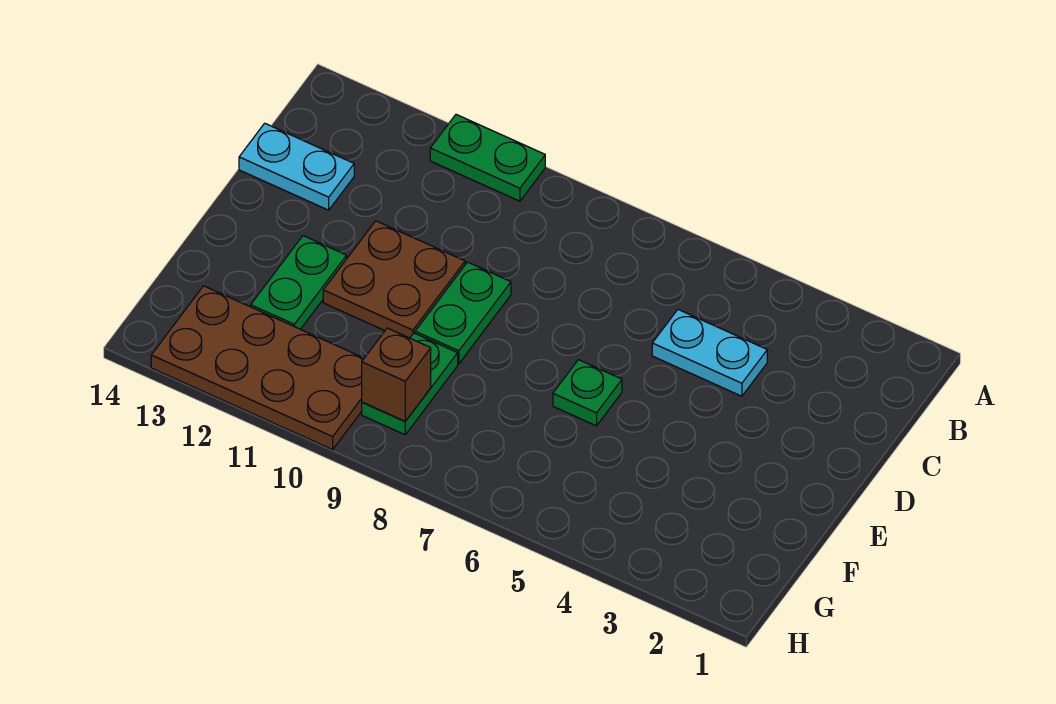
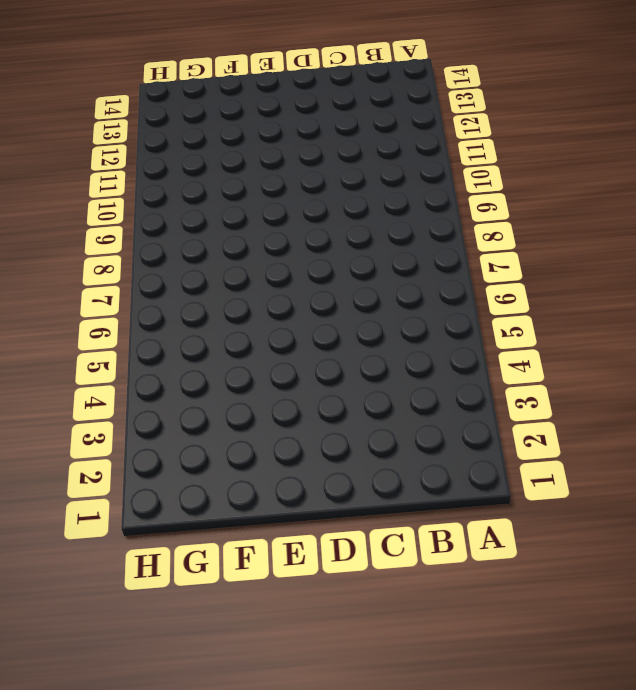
none -> green 1x2 plate [430,115,545,201]
none -> cyan 1x2 plate [652,310,767,396]

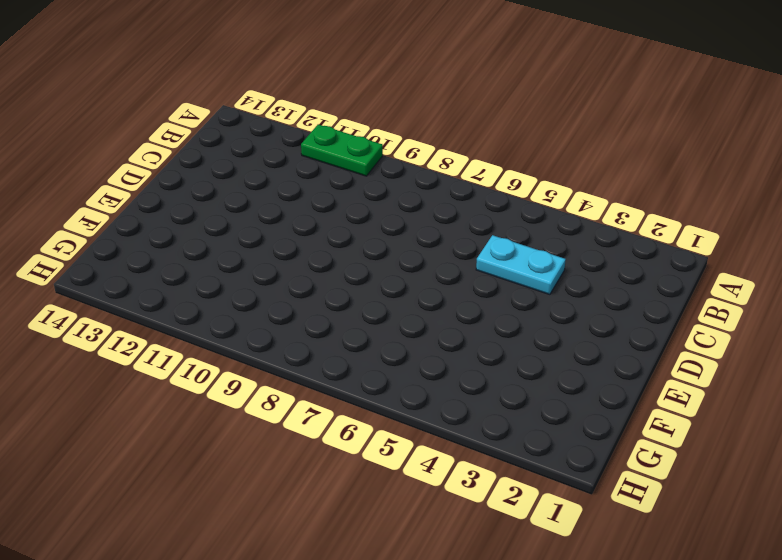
none -> cyan 1x2 plate [239,123,354,210]
none -> green 1x2 plate [415,262,511,364]

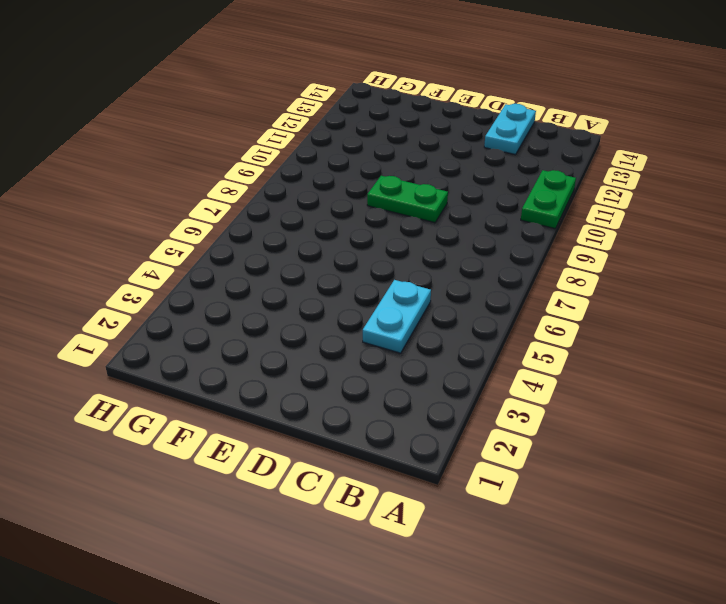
none -> brown 2x2 plate [323,221,465,338]
none -> green 1x1 plate [553,360,622,426]

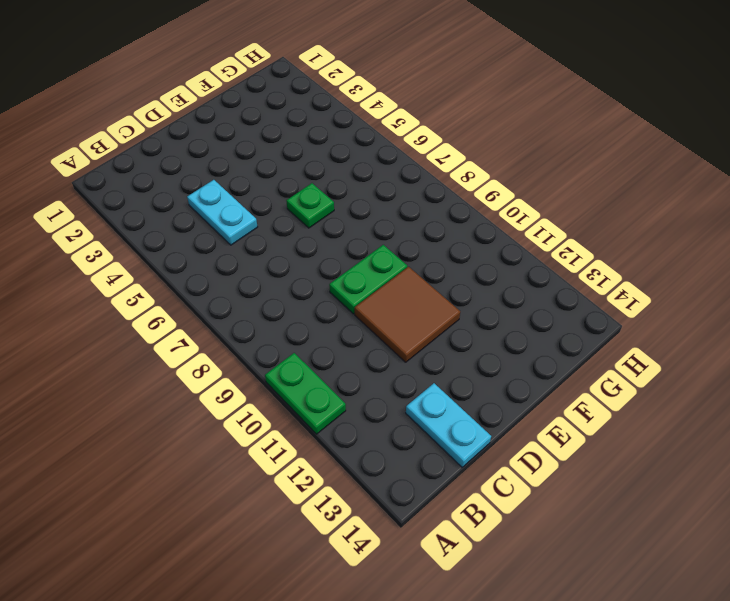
brown 2x2 tile [355,267,460,362] -> brown 2x2 plate [323,221,465,338]
none -> green 1x2 plate [251,236,347,329]
none -> green 1x2 plate [362,333,458,435]

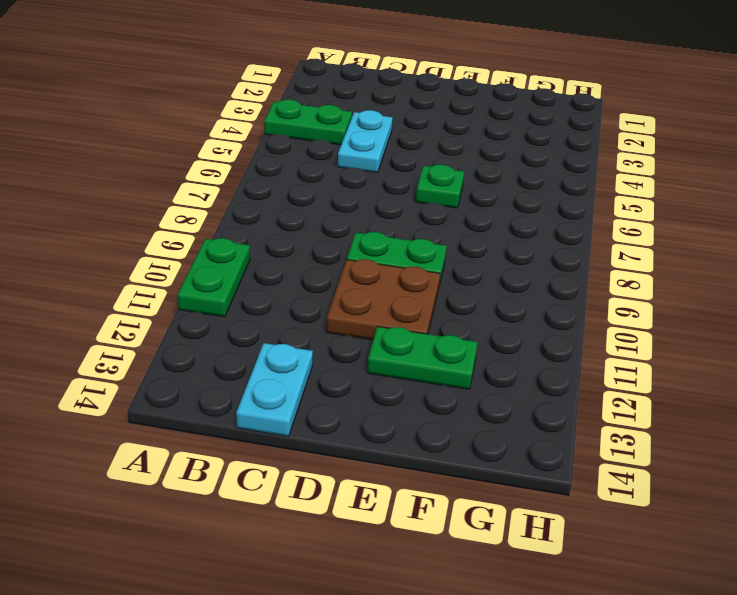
green 1x2 plate [264,100,352,145] -> green 1x2 plate moved to [362,333,458,435]
none -> brown 2x4 plate [151,286,364,450]
none -> brown 1x1 brick [362,328,431,421]

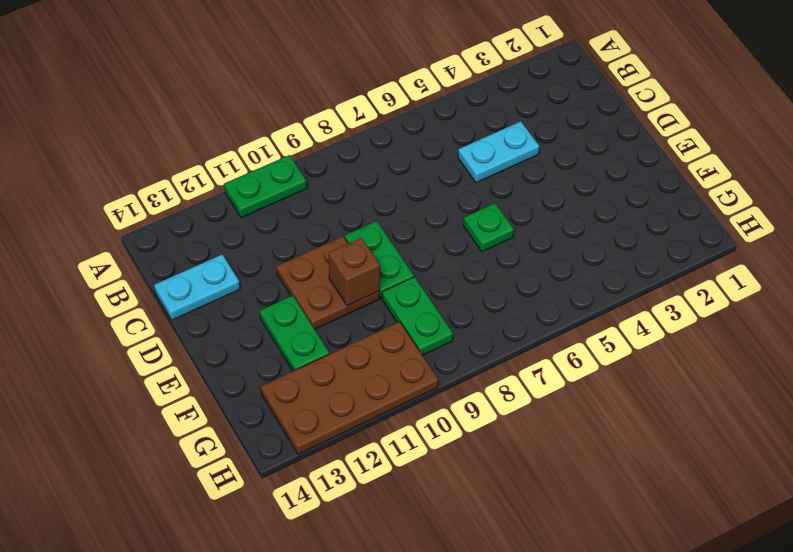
brown 1x1 brick [328,238,380,306] -> brown 1x1 brick moved to [362,328,431,421]

